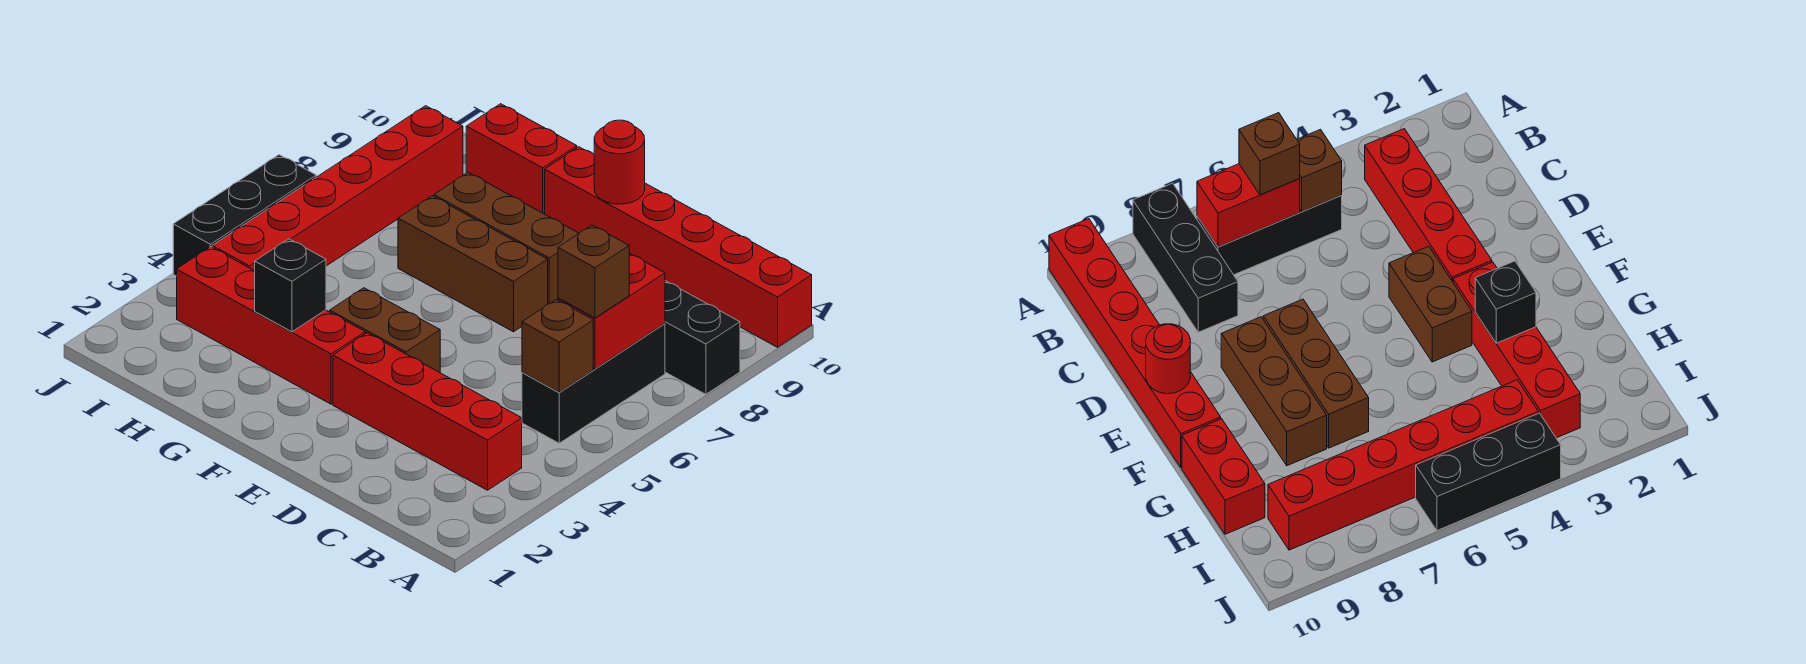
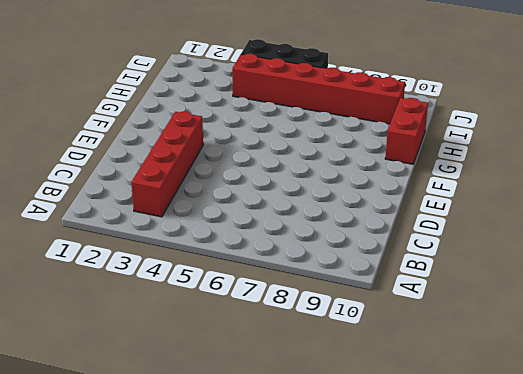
none -> black 1x3 brick [665,281,740,394]
none -> red 1x6 brick [545,147,812,347]
none -> black 1x3 brick [522,324,665,443]

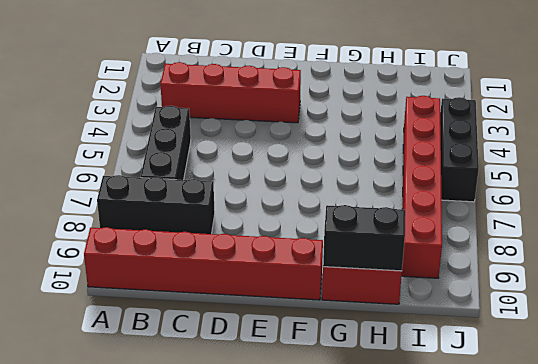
black 1x2 brick [323,205,405,271] -> none
none -> brown 1x2 brick [330,288,440,373]
none -> brown 1x3 brick [398,196,548,332]
none -> brown 1x3 brick [434,172,579,304]

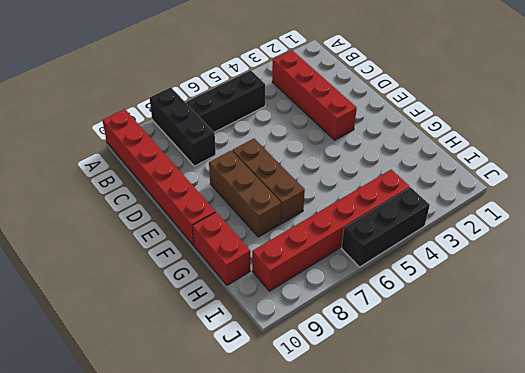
none -> brown 1x2 brick [330,288,440,373]
none -> red 1x4 brick [177,247,365,404]
none -> brown 1x1 brick [522,300,593,392]

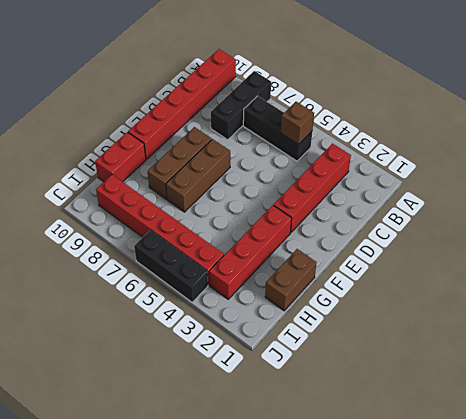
brown 1x2 brick [265,249,316,311] -> brown 1x2 brick moved to [330,288,440,373]
none -> red 1x2 brick [558,253,665,369]
none -> red 1x1 round brick [594,120,645,204]
none -> black 1x1 brick [255,239,326,332]

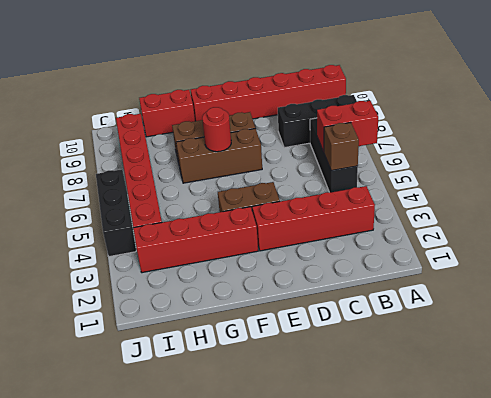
red 1x2 brick [317,101,378,152] -> red 1x2 brick turned to [558,253,665,369]
red 1x1 round brick [202,107,231,152] -> red 1x1 round brick moved to [594,120,645,204]
none -> black 1x1 brick [255,239,326,332]
none -> brown 1x1 brick [558,225,629,318]

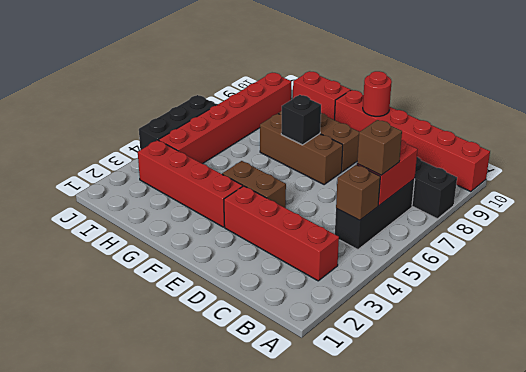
black 1x1 brick [281,95,321,145] -> black 1x1 brick moved to [255,239,326,332]

